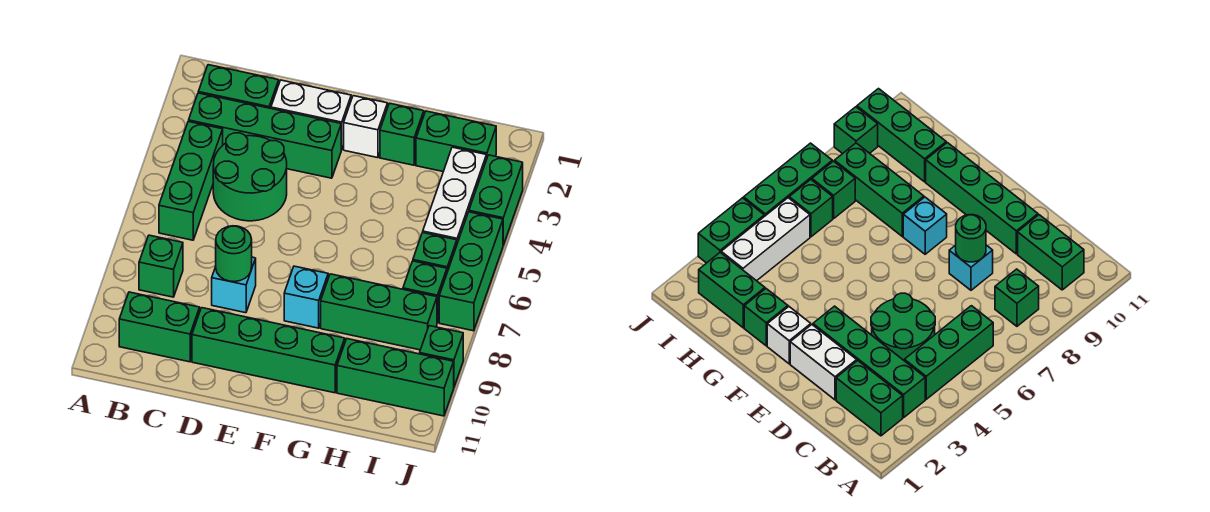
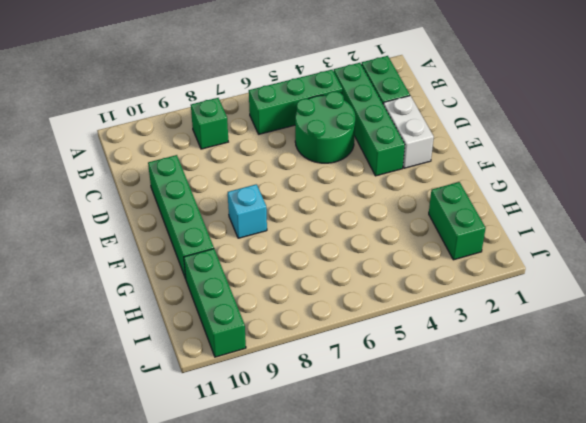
none -> green 1x2 brick [119,292,200,362]
none -> cyan 1x1 brick [212,257,256,313]
none -> white 1x1 brick [344,96,388,158]

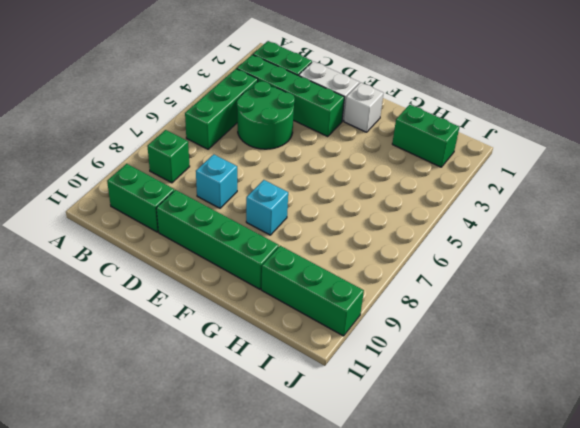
none -> green 1x1 brick [380,103,424,165]
none -> green 1x3 brick [321,274,437,350]
none -> white 1x3 brick [423,147,486,243]

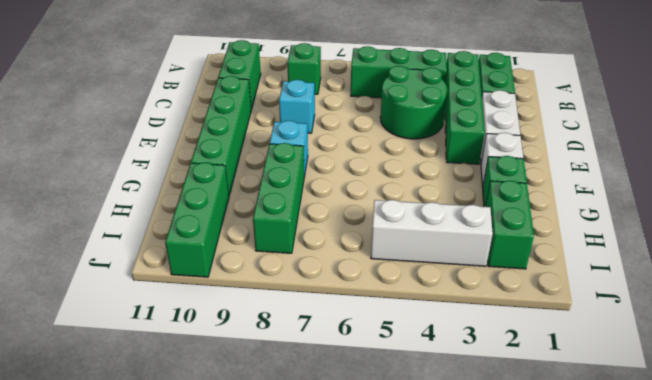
none -> green 1x1 brick [413,233,457,272]
none -> green 1x1 brick [403,261,447,323]
none -> green 1x2 brick [469,155,523,245]

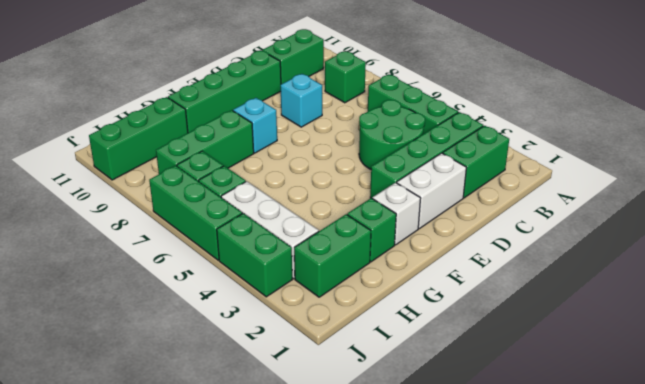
none -> green 1x1 brick [420,326,463,386]
none -> green 1x1 round brick [216,226,252,282]

